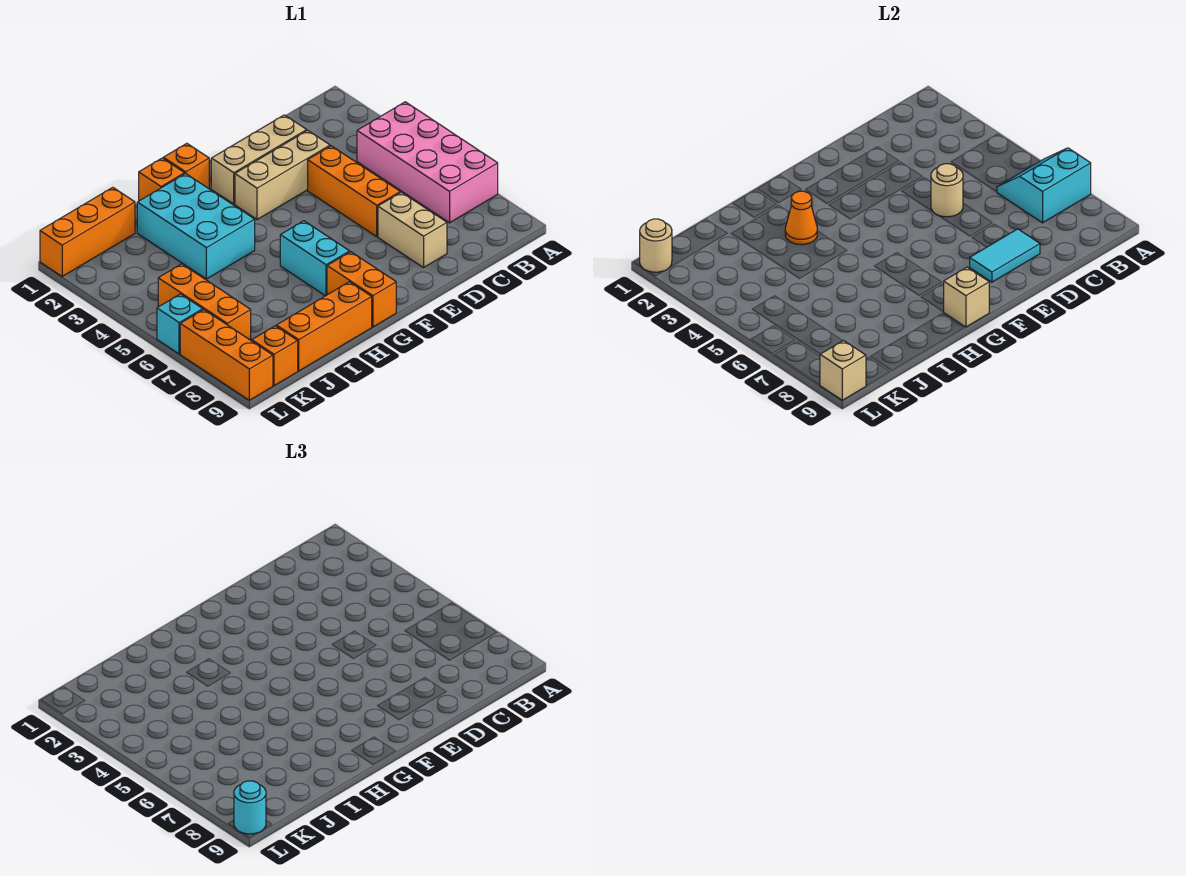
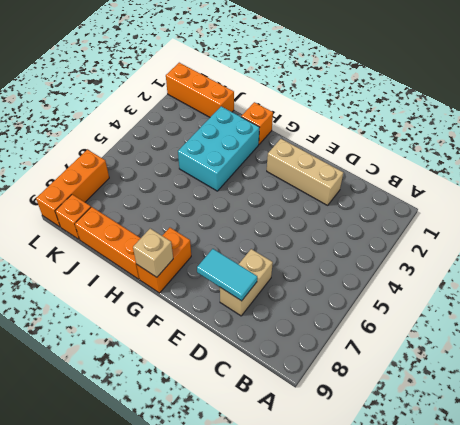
none -> pink 2x4 brick [357,102,498,223]
none -> tan 1x3 brick [235,130,330,220]
none -> orange 1x3 brick [308,146,400,236]

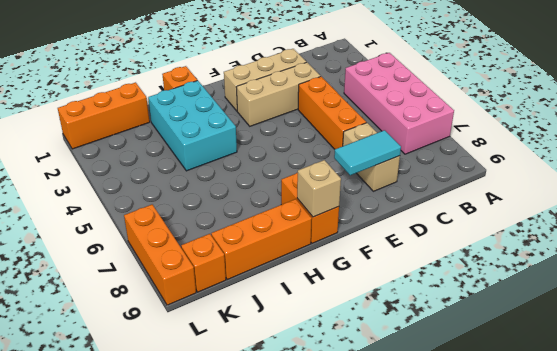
none -> orange 1x1 brick [163,144,209,189]
none -> cyan 1x2 brick [280,221,350,296]
none -> orange 1x3 brick [158,264,251,340]

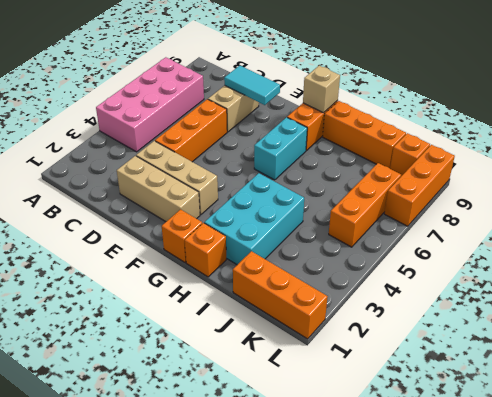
none -> cyan 1x1 brick [157,294,203,354]
none -> cyan 2x2 slope [997,148,1091,223]
none -> tan 1x1 round brick [931,164,963,217]

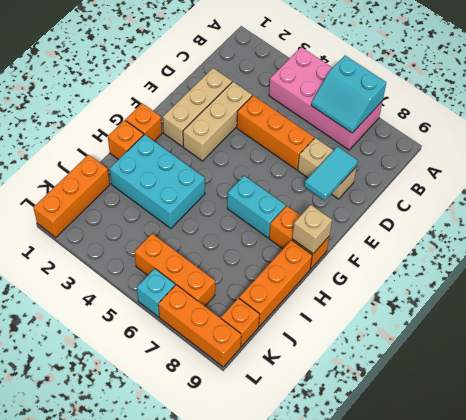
cyan 2x2 slope [311,56,386,133] -> cyan 2x2 slope turned to [997,148,1091,223]
none -> tan 1x1 round brick [931,164,963,217]
none -> orange 1x1 cone [785,191,817,245]
none -> tan 1x1 round brick [640,219,672,272]

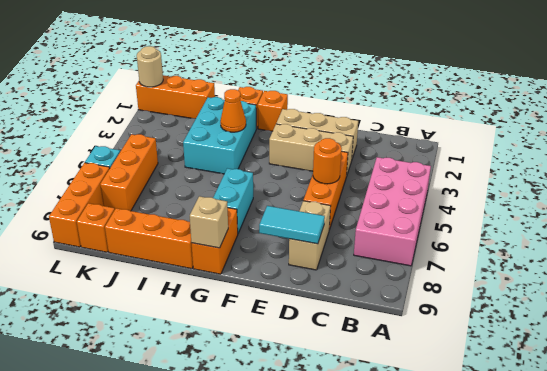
orange 1x1 round brick [313,138,342,184] -> tan 1x1 round brick [931,164,963,217]
none -> cyan 2x2 slope [997,148,1091,223]
none -> tan 1x1 brick [820,341,866,400]
none -> cyan 1x1 round brick [234,781,266,834]

